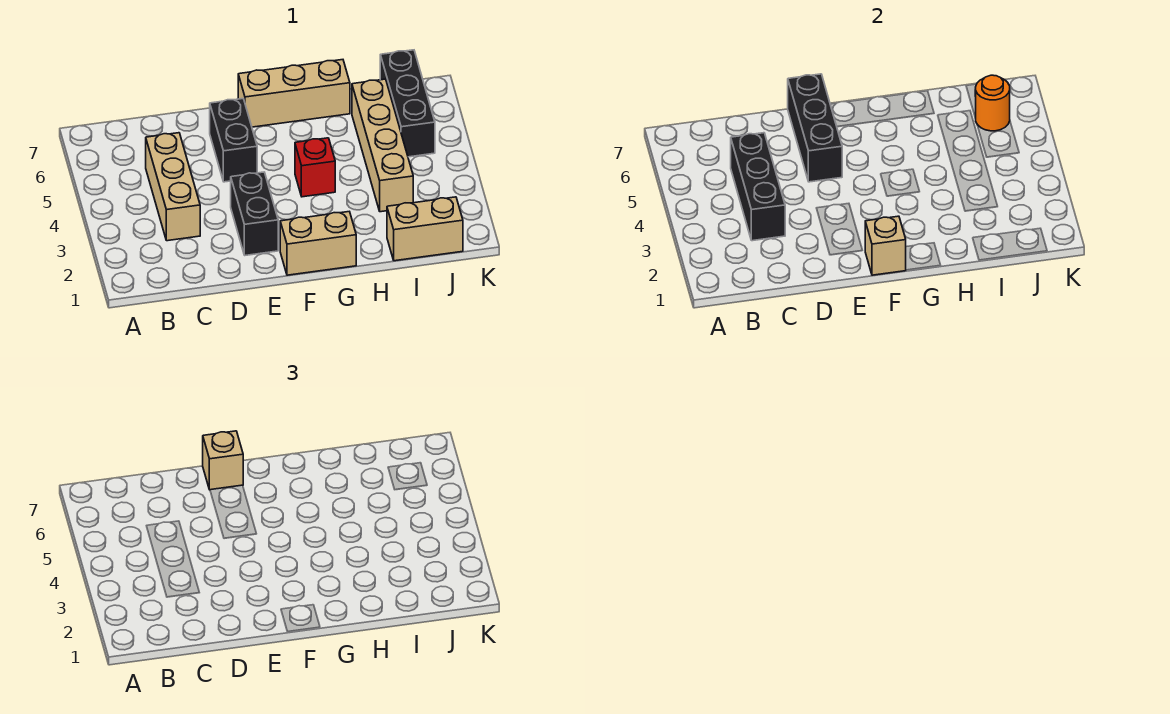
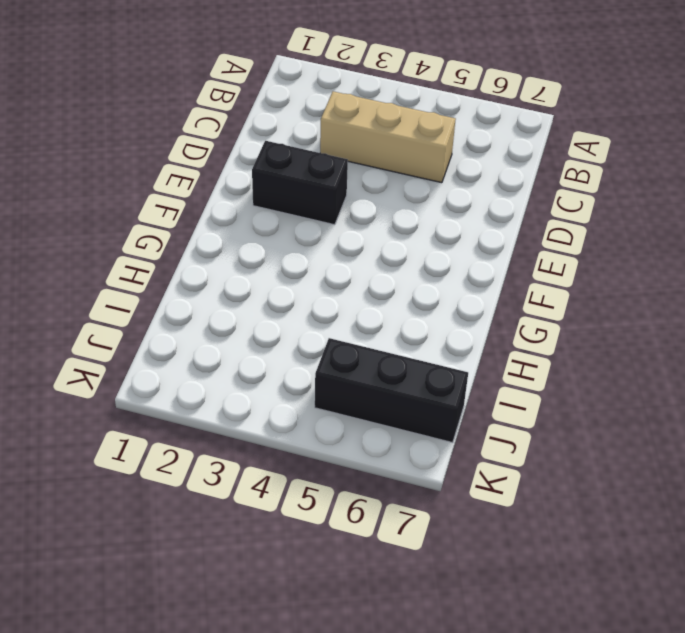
none -> black 1x2 brick [210,99,257,182]
none -> tan 1x2 brick [280,212,356,275]
none -> tan 1x3 brick [238,60,350,127]

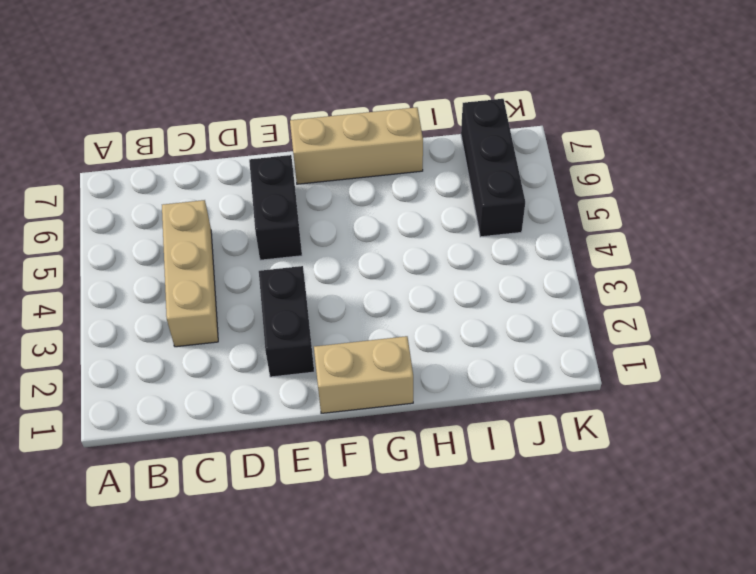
none -> red 1x1 brick [295,138,335,197]
none -> tan 1x2 brick [387,197,463,261]
none -> tan 1x4 brick [352,79,413,212]

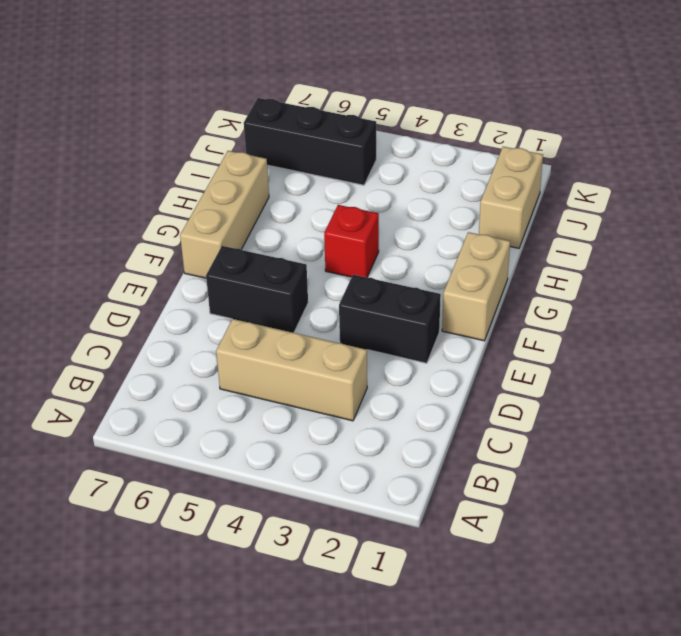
none -> tan 1x4 brick [352,79,413,212]
none -> black 1x3 brick [731,133,785,241]
none -> black 1x3 brick [788,74,842,182]

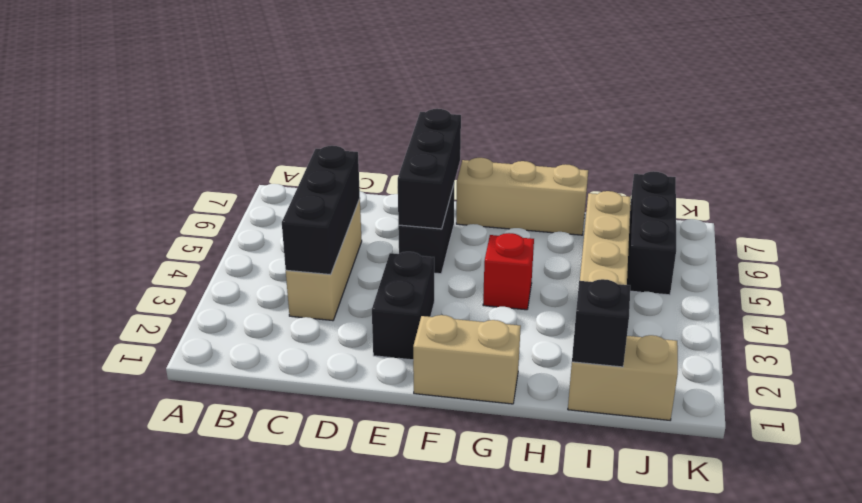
black 1x1 brick [572,279,630,367] -> none
none -> tan 1x1 brick [865,216,906,275]
none -> orange 1x1 round brick [976,75,1010,131]
none -> tan 1x1 brick [203,431,243,490]

